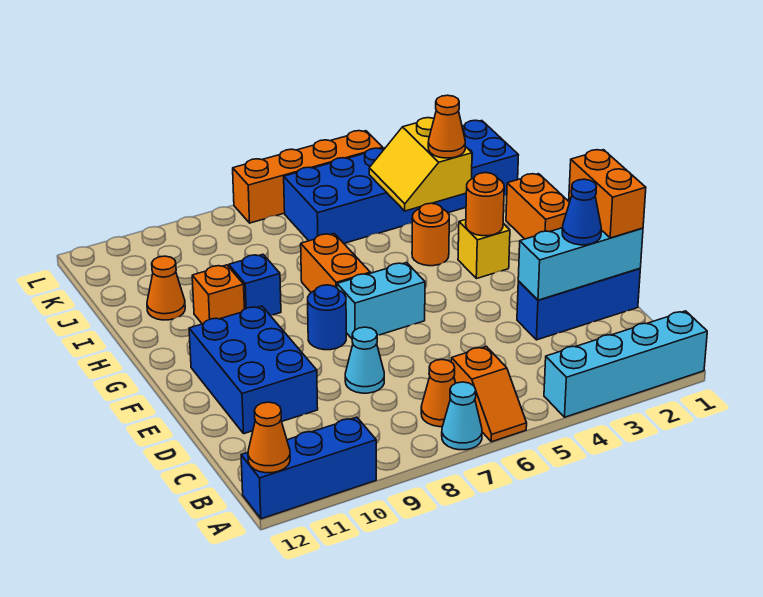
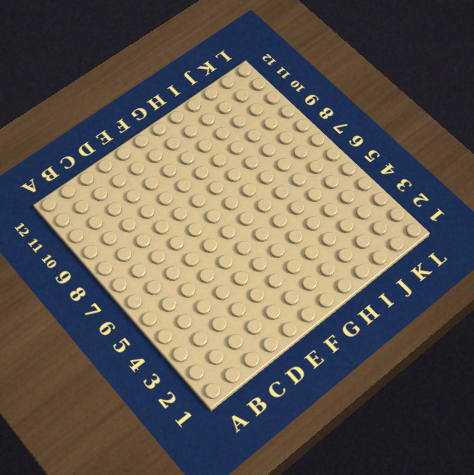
none -> cyan 1x4 brick [544,311,707,417]
none -> orange 1x2 slope [451,346,527,442]
none -> cyan 1x1 cone [442,382,482,450]

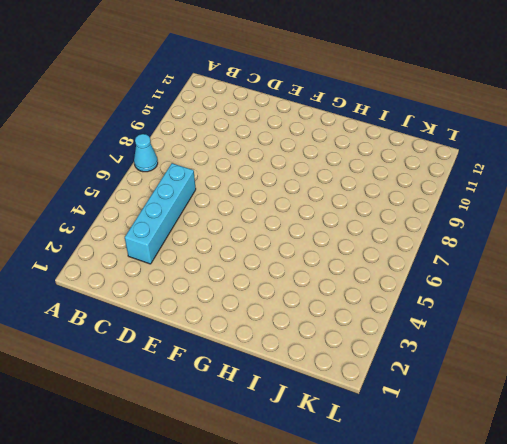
cyan 1x4 brick [125,163,196,264] -> cyan 1x4 brick moved to [544,311,707,417]
none -> orange 1x2 slope [451,346,527,442]
none -> blue 1x3 brick [241,417,376,519]
none -> orange 1x1 cone [421,360,456,427]

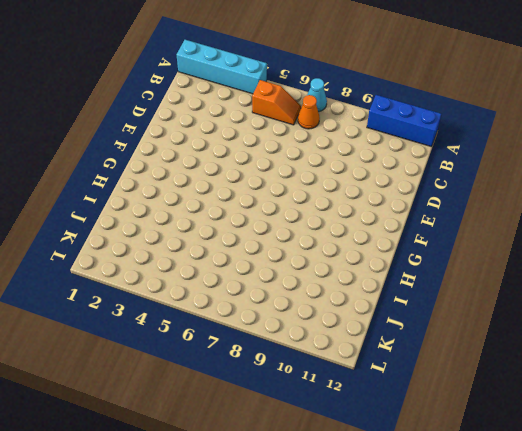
orange 1x2 slope [252,80,301,125] -> orange 1x2 slope turned to [451,346,527,442]
none -> blue 1x3 brick [517,268,640,340]
none -> cyan 1x1 cone [345,327,384,393]
none -> blue 2x3 brick [189,306,318,434]

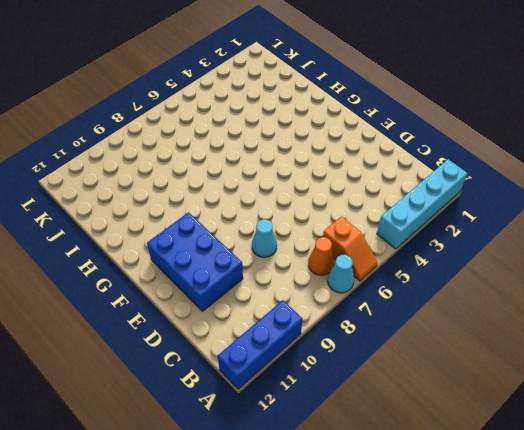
none -> blue 1x3 brick [517,268,640,340]
none -> cyan 1x2 brick [337,263,425,338]
none -> blue 1x1 round brick [308,285,346,350]

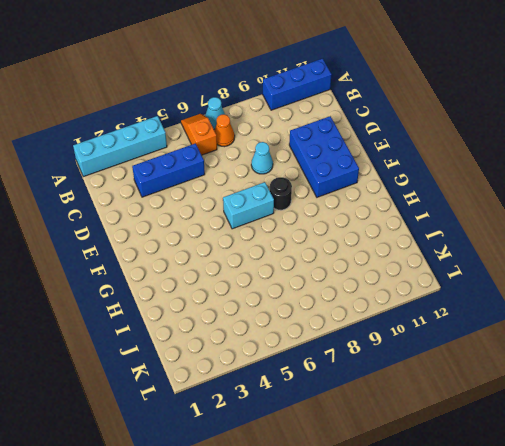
blue 1x3 brick [132,144,205,197] -> blue 1x3 brick moved to [517,268,640,340]
black 1x1 round brick [270,177,292,210] -> blue 1x1 round brick [308,285,346,350]
none -> orange 1x2 brick [506,174,570,239]
none -> yellow 1x1 brick [458,220,510,279]
none -> orange 1x2 brick [301,234,370,293]

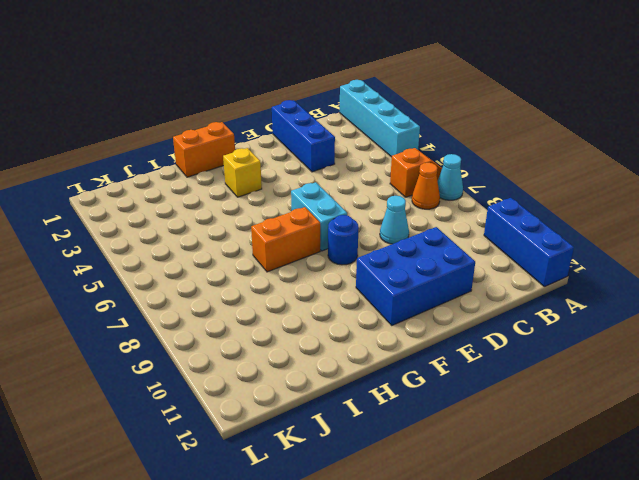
none -> orange 1x1 round brick [412,203,449,266]
none -> blue 1x1 brick [229,254,281,315]
none -> orange 1x1 brick [192,265,244,324]

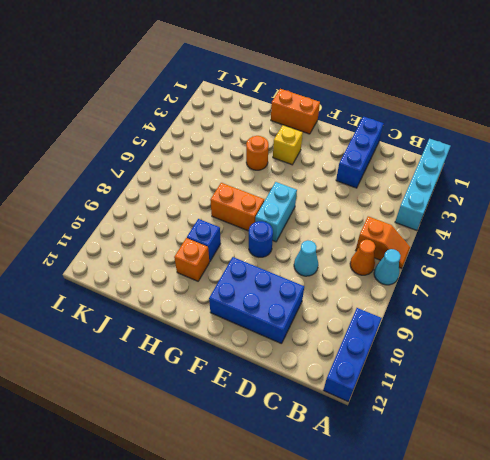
none -> orange 1x1 cone [147,256,185,320]
none -> blue 2x6 brick [284,120,518,243]
none -> orange 1x4 brick [233,131,383,223]

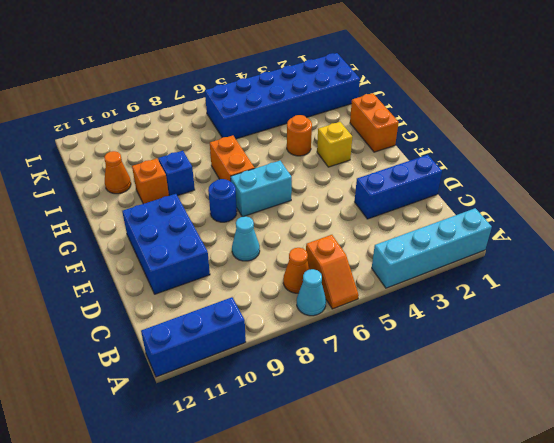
none -> orange 1x4 brick [233,131,383,223]
none -> orange 1x1 cone [248,402,290,473]
none -> cyan 1x3 brick [518,228,643,300]

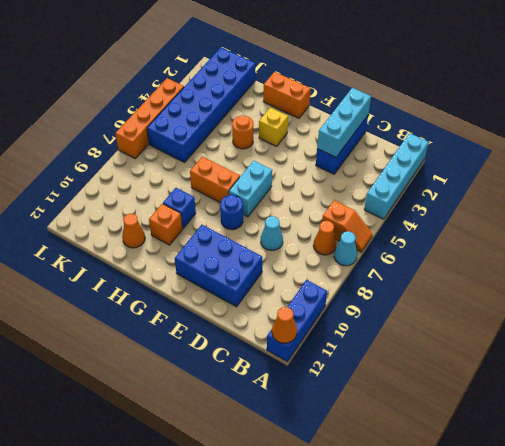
none -> orange 1x1 round brick [466,173,504,236]
none -> yellow 2x2 slope [369,118,472,211]
none -> orange 1x2 brick [569,150,646,238]

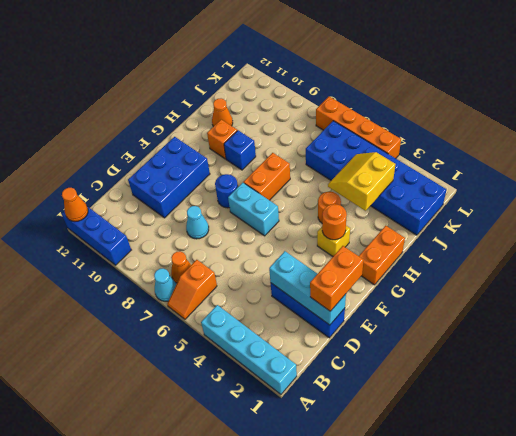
none -> blue 1x1 cone [562,179,601,245]
none -> orange 1x1 cone [428,95,465,158]

